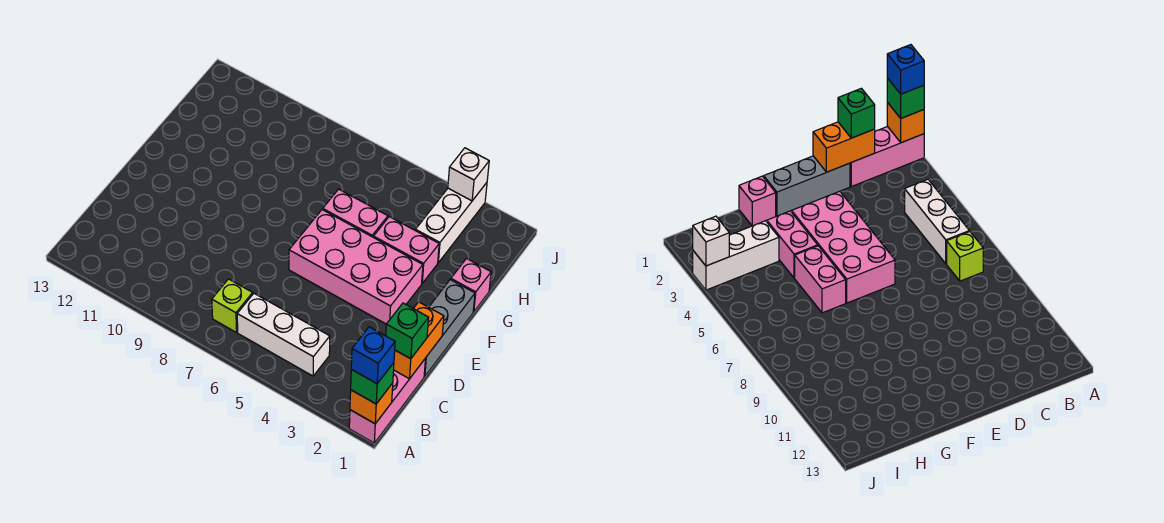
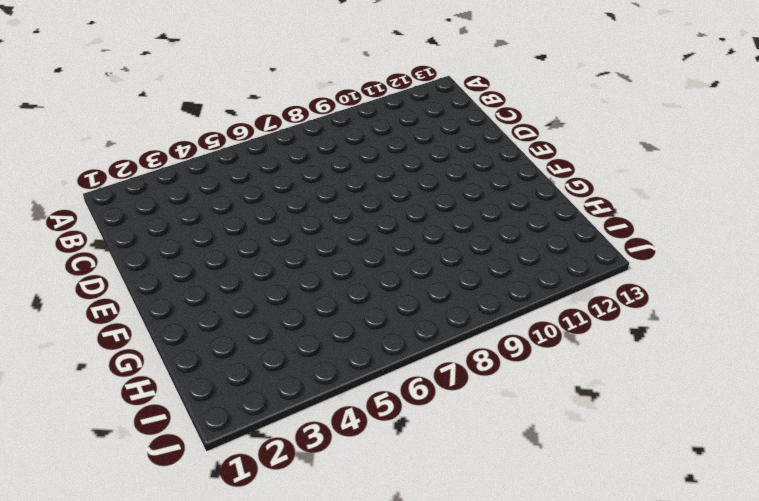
none -> pink 1x3 brick [349,359,425,443]
none -> white 1x3 brick [237,293,330,376]
none -> lime 1x1 brick [212,279,253,333]

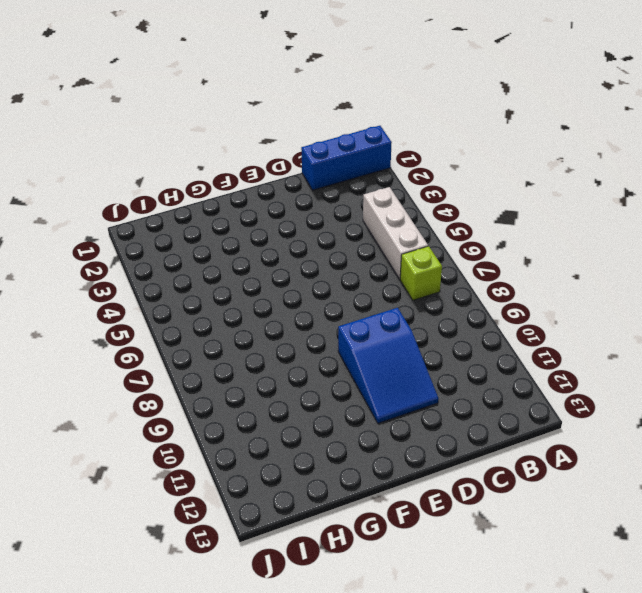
blue 1x3 brick [301,126,392,190] -> pink 1x3 brick [349,359,425,443]
blue 2x3 slope [338,308,439,423] -> none
none -> grey 1x3 brick [424,280,475,376]
none -> pink 2x4 brick [289,210,423,324]
none -> pink 1x1 brick [451,259,491,312]

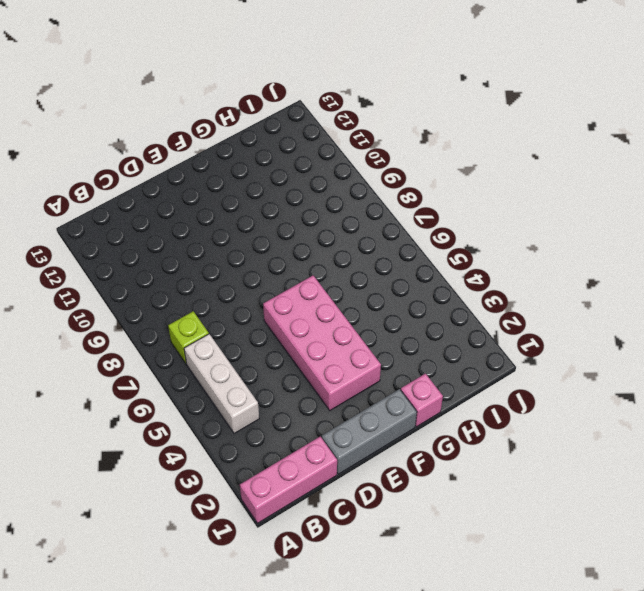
none -> pink 1x2 brick [373,217,439,283]
none -> pink 1x2 brick [323,189,388,237]
none -> white 1x3 brick [415,183,487,262]

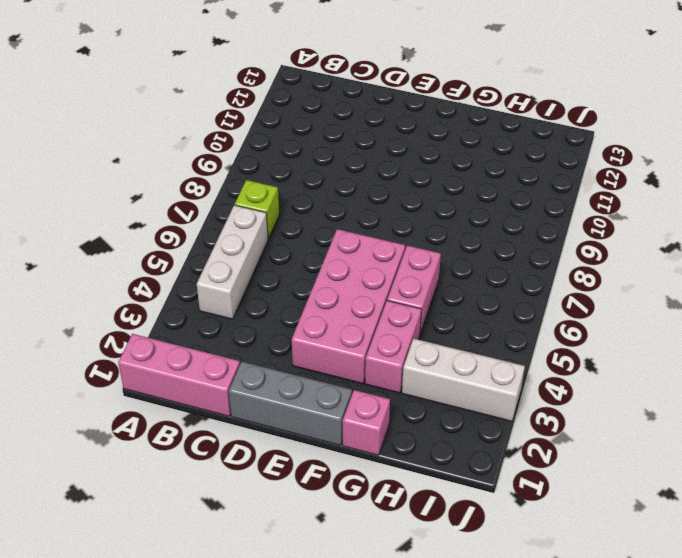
none -> orange 1x1 brick [350,383,393,424]
none -> orange 1x2 brick [394,302,444,379]
none -> white 1x1 brick [448,148,489,201]

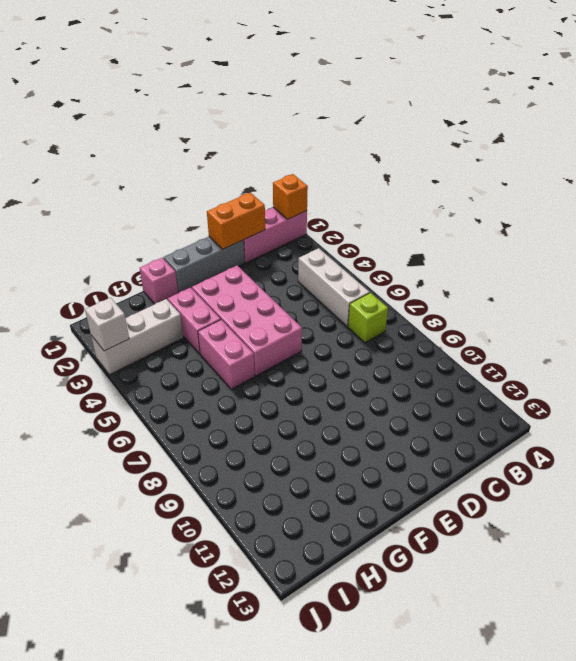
none -> green 1x1 brick [351,363,394,404]
none -> green 1x1 brick [386,303,429,359]
none -> blue 1x1 brick [351,327,395,384]

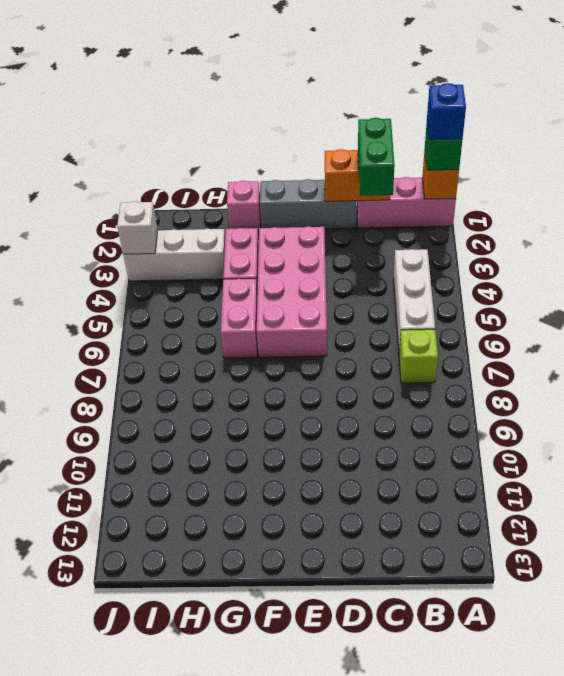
green 1x2 brick [358,118,395,196] -> green 1x1 brick [386,303,429,359]

